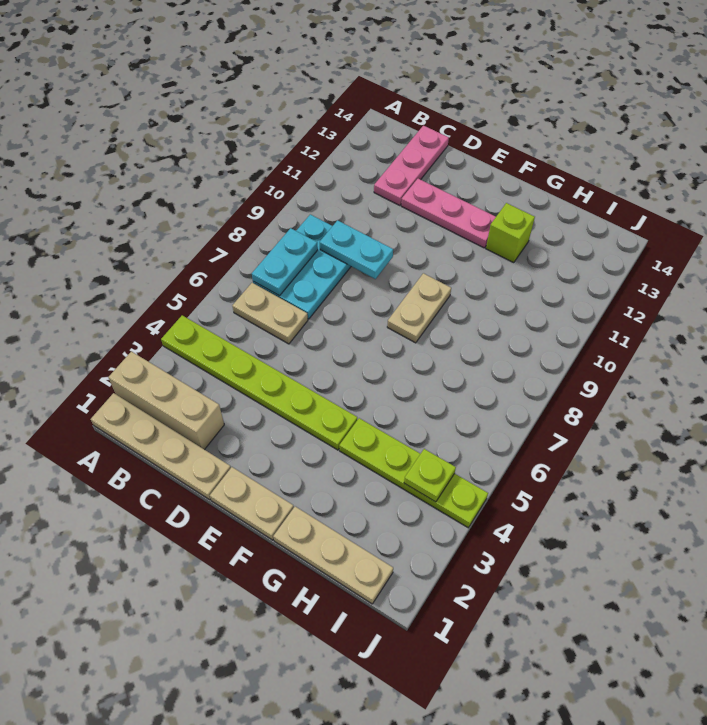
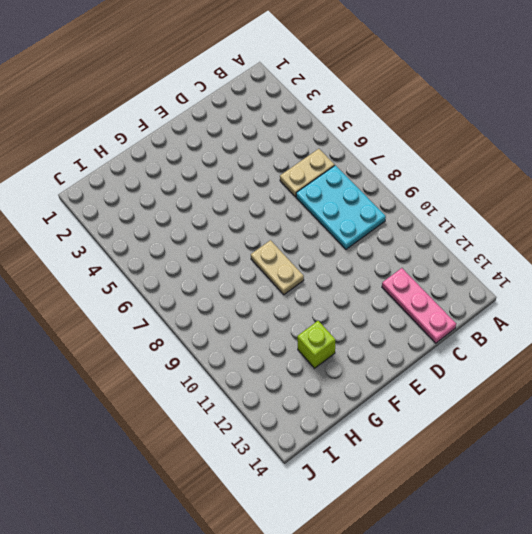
none -> tan 1x4 plate [91,393,231,500]
none -> tan 1x3 brick [108,351,224,450]
none -> lime 1x6 plate [161,315,357,450]

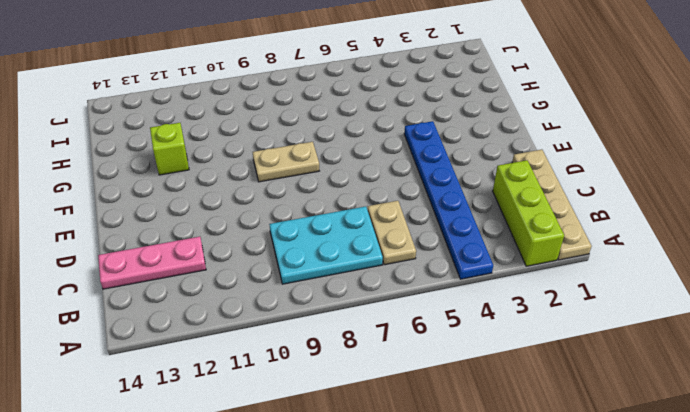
lime 1x3 brick [493,160,564,266] -> tan 1x3 brick [108,351,224,450]
blue 1x6 plate [404,121,493,279] -> lime 1x6 plate [161,315,357,450]
none -> pink 1x3 plate [401,179,496,248]
none -> tan 1x2 plate [210,467,294,540]
none -> tan 1x3 plate [273,506,393,604]

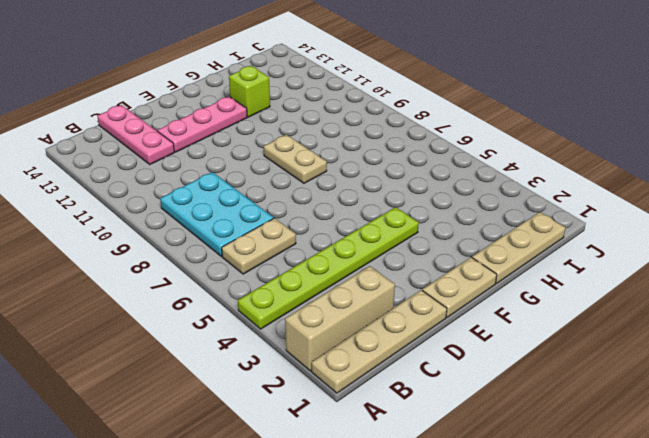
none -> lime 1x4 plate [339,418,488,528]
none -> cyan 1x2 plate [252,228,318,296]
none -> cyan 1x2 plate [320,220,393,279]

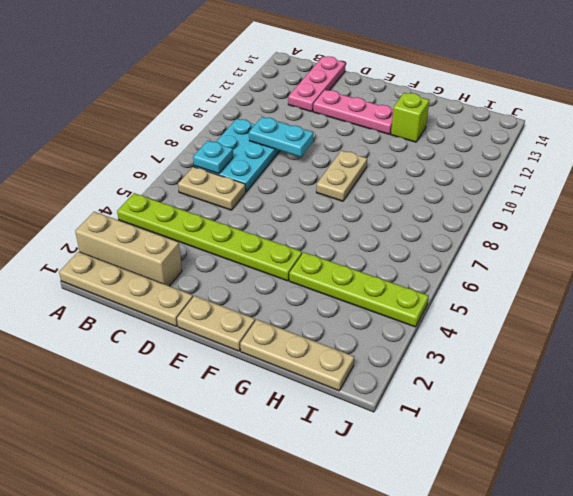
cyan 1x1 plate [193,141,233,174] -> cyan 1x2 plate [252,228,318,296]
none -> lime 1x1 plate [404,449,456,502]

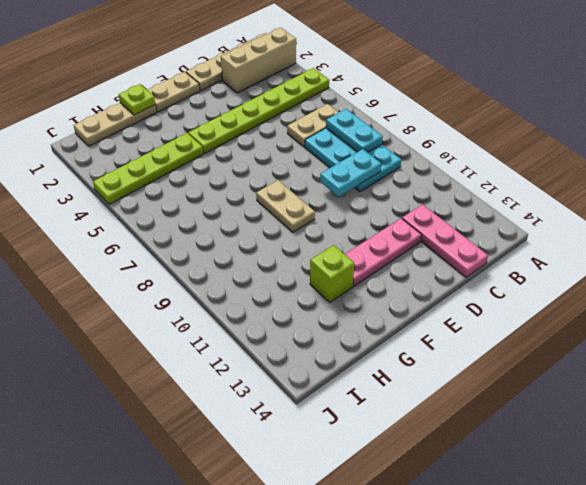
lime 1x1 plate [119,84,155,115] -> lime 1x1 plate moved to [404,449,456,502]

